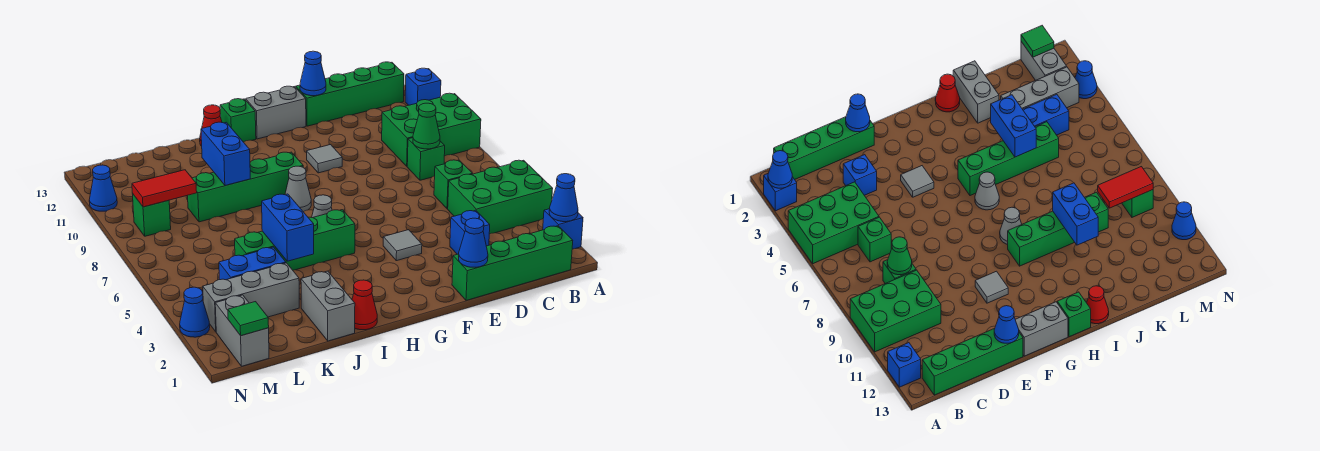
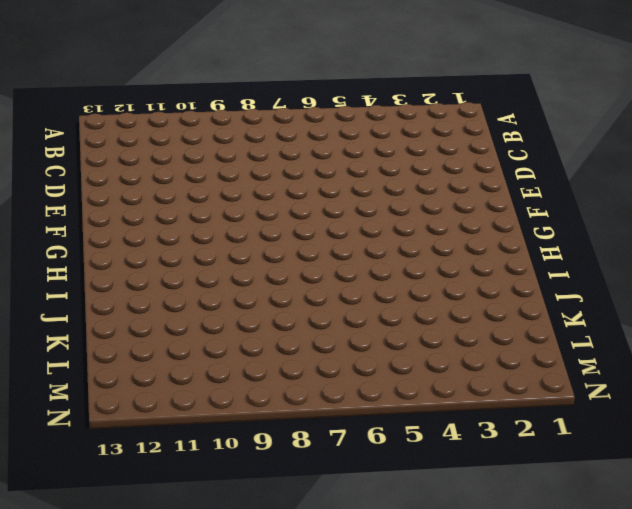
none -> blue 1x1 brick [543,209,583,249]
none -> green 2x3 brick [448,160,553,234]
none -> green 2x3 brick [382,93,481,166]
none -> blue 1x1 brick [405,68,441,105]

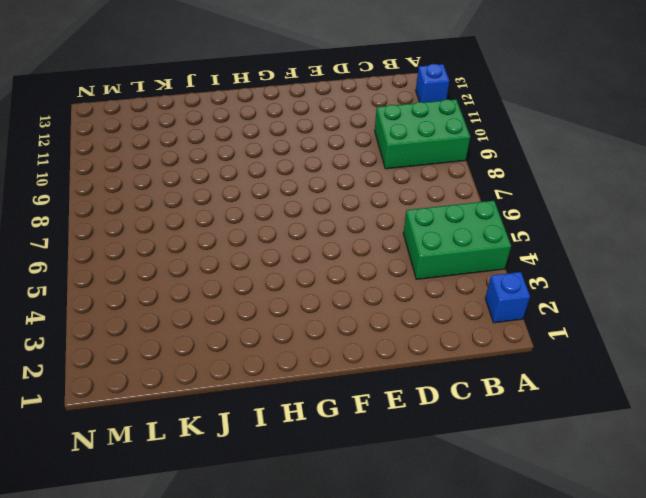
none -> green 1x4 brick [452,226,573,300]
none -> green 1x4 brick [296,62,404,126]
none -> green 1x1 brick [434,160,472,209]
none -> green 1x1 brick [407,138,445,180]

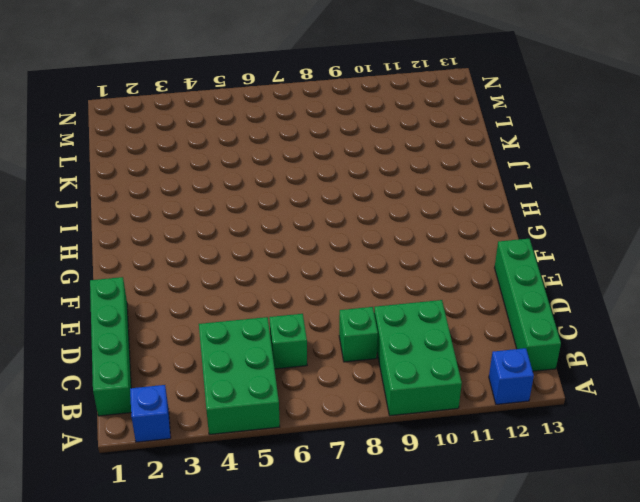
none -> blue 1x1 brick [450,210,490,254]
none -> grey 1x1 tile [383,230,422,261]
none -> grey 1x1 tile [307,145,342,173]
none -> grey 1x2 brick [246,86,306,139]

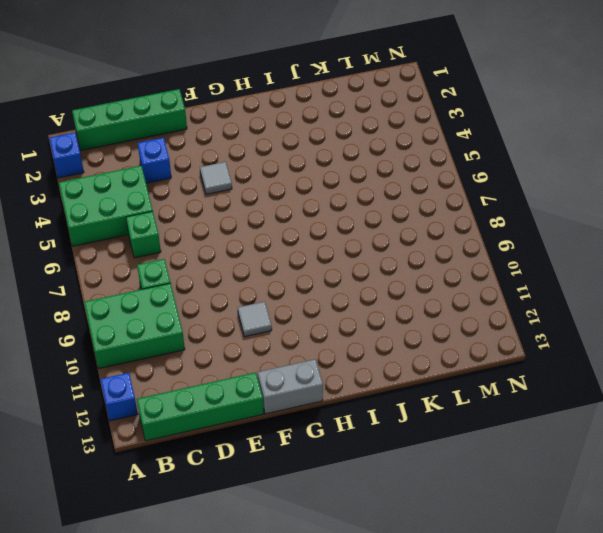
none -> green 1x4 brick [235,210,355,270]
none -> grey 1x1 cone [312,195,332,218]
none -> grey 1x1 cone [285,166,311,212]
none -> green 1x4 brick [188,152,303,222]

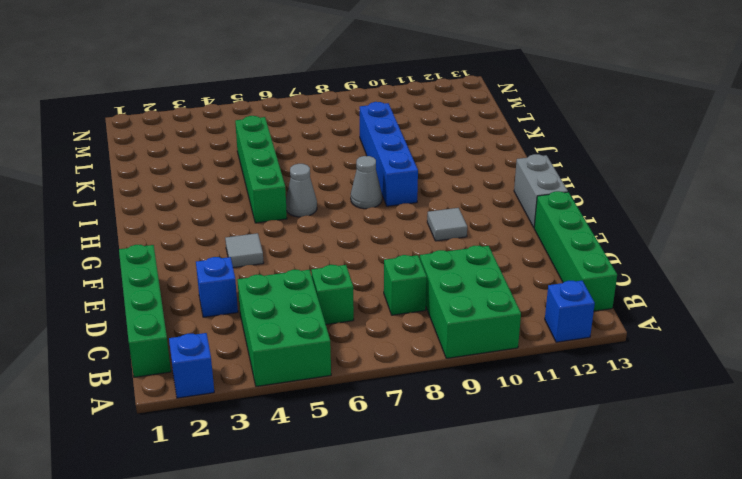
blue 1x4 brick [360,102,418,206] -> green 1x4 brick [188,152,303,222]
none -> green 1x1 brick [220,99,256,142]
none -> red 1x1 cone [352,280,377,330]
none -> red 1x1 cone [200,105,222,146]
none -> grey 1x2 brick [301,271,355,341]

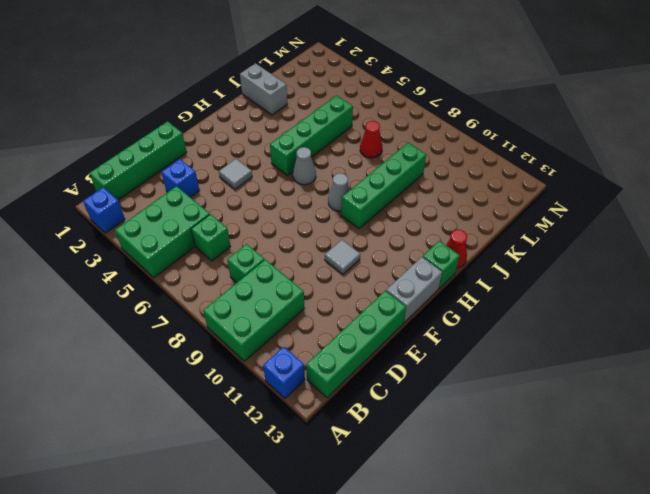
red 1x1 cone [360,121,382,158] -> red 1x1 cone moved to [352,280,377,330]
none -> grey 1x3 brick [203,263,299,332]
none -> blue 1x2 brick [219,247,286,280]
none -> grey 1x2 brick [215,295,269,366]
none -> green 1x1 brick [133,195,171,236]

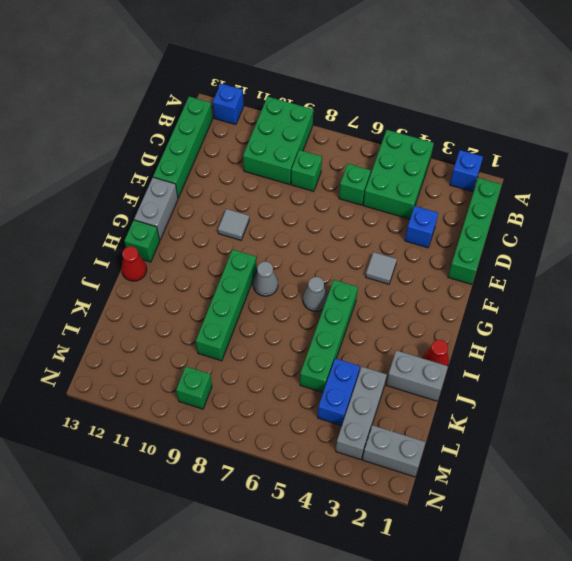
none -> blue 1x1 cone [180,287,210,337]
none -> blue 1x1 cone [89,165,117,211]
none -> blue 1x1 cone [549,174,578,222]
none -> green 1x1 cone [413,103,440,149]

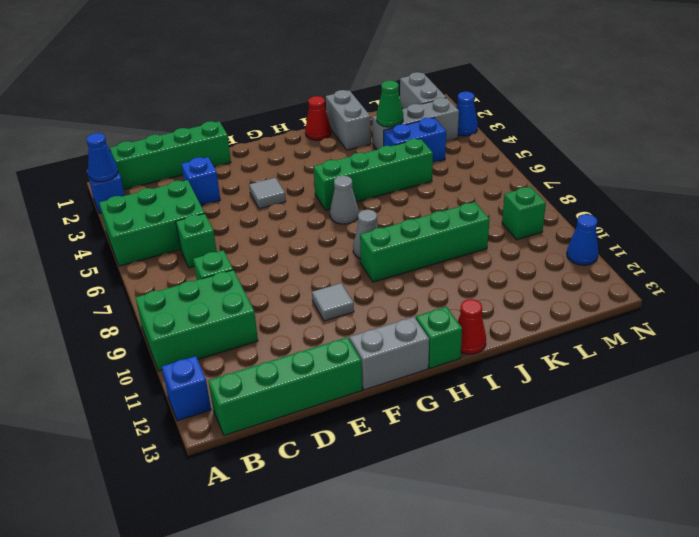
green 1x1 cone [377,80,403,127] -> green 1x1 cone moved to [413,103,440,149]
none -> blue 1x1 cone [459,218,488,267]
none -> blue 1x1 cone [300,51,326,96]
none -> blue 1x2 brick [262,194,314,261]
none -> blue 1x2 brick [201,122,250,186]

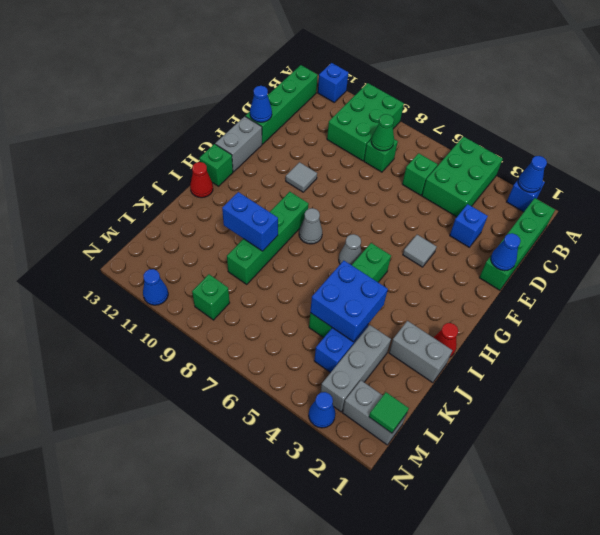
blue 2x2 brick [310,261,388,342] -> blue 1x2 brick [262,194,314,261]
none -> red 1x2 tile [132,170,197,207]

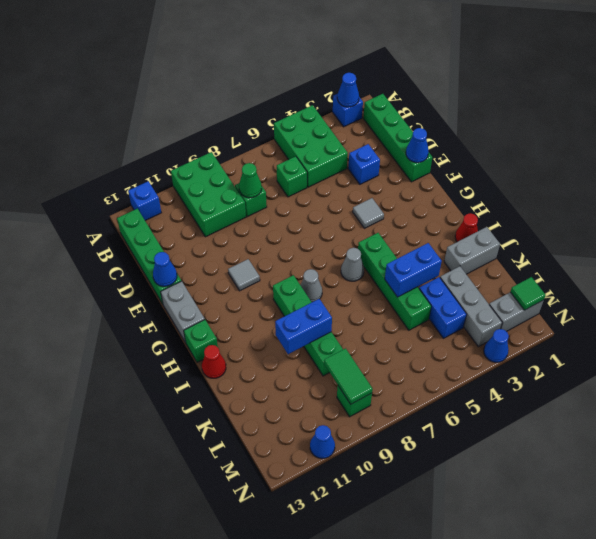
green 1x2 tile [324,348,373,404] -> red 1x2 tile [132,170,197,207]

